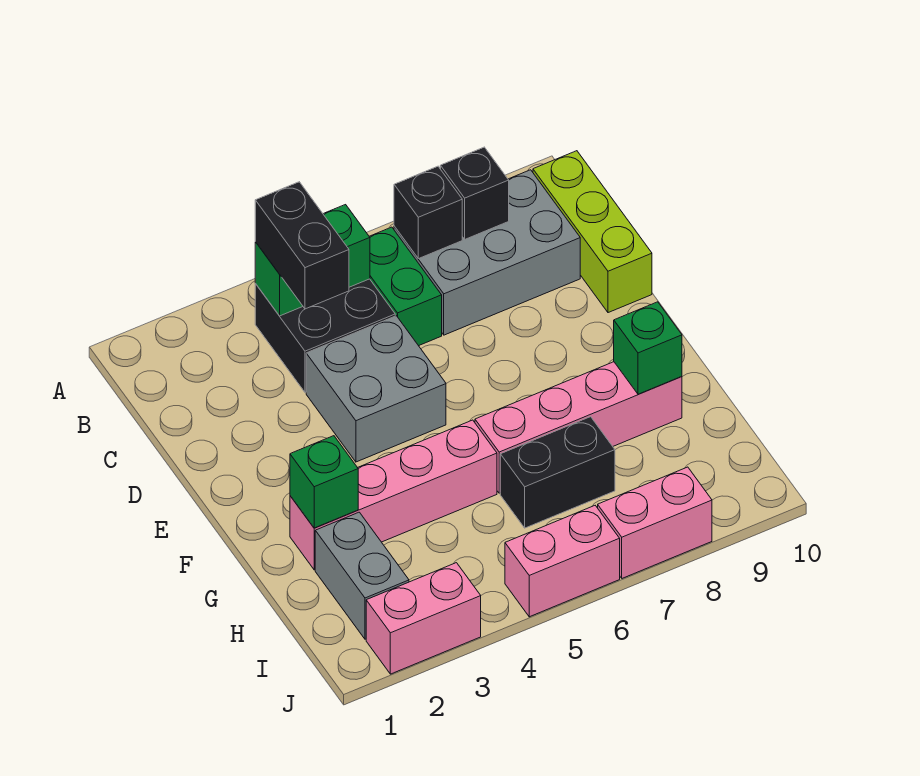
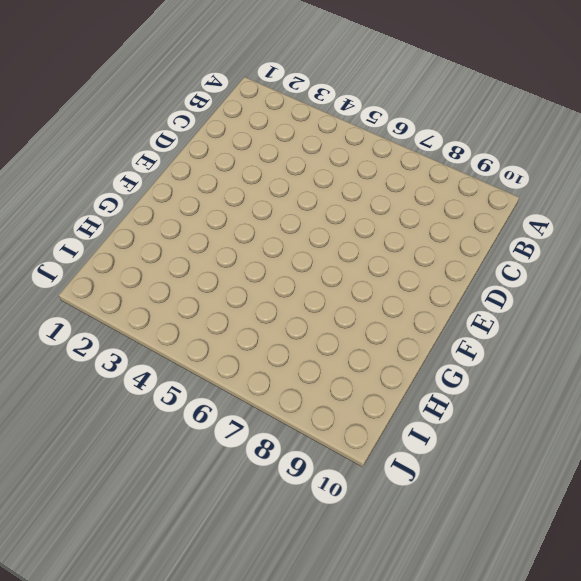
none -> black 2x2 brick [255,279,395,392]
none -> green 1x2 brick [369,227,442,346]
none -> grey 2x3 brick [394,170,580,335]

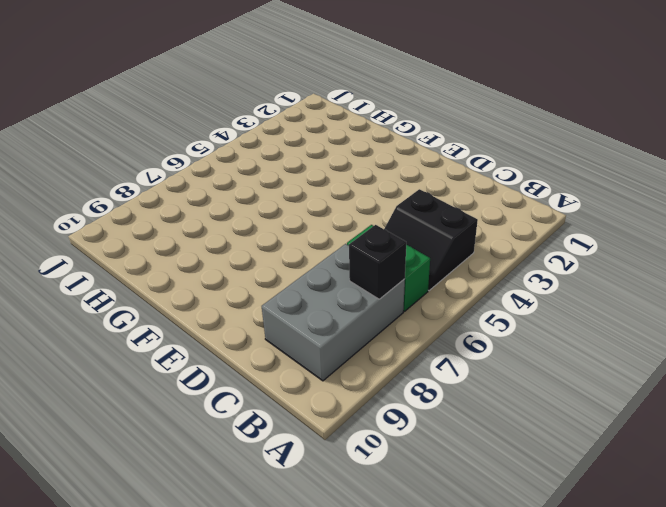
black 2x2 slope [384,189,478,291] -> black 2x2 brick [255,279,395,392]
none -> lime 1x3 brick [533,151,652,313]
none -> grey 2x2 brick [306,316,446,462]
none -> pink 1x4 brick [290,420,497,570]

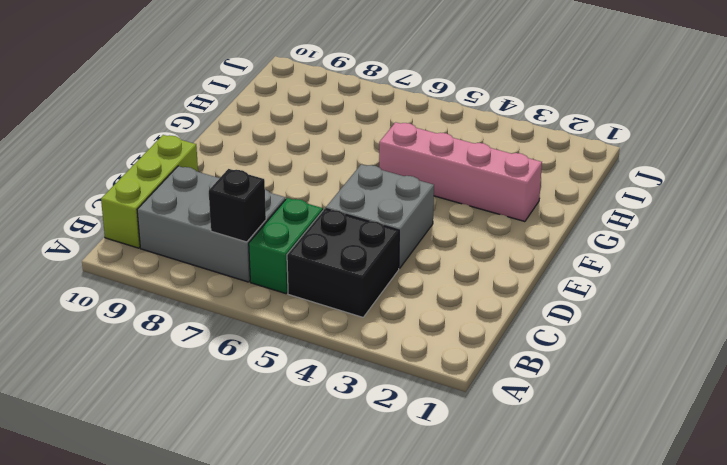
none -> pink 1x4 brick [475,362,682,493]
none -> grey 1x2 brick [315,512,409,639]
none -> black 1x2 brick [500,417,615,528]

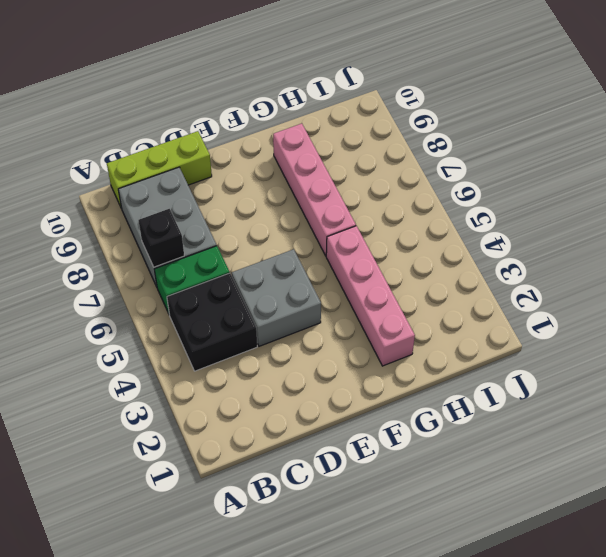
none -> grey 1x2 brick [315,512,409,639]
none -> black 1x2 brick [500,417,615,528]
none -> pink 1x2 brick [366,563,481,674]

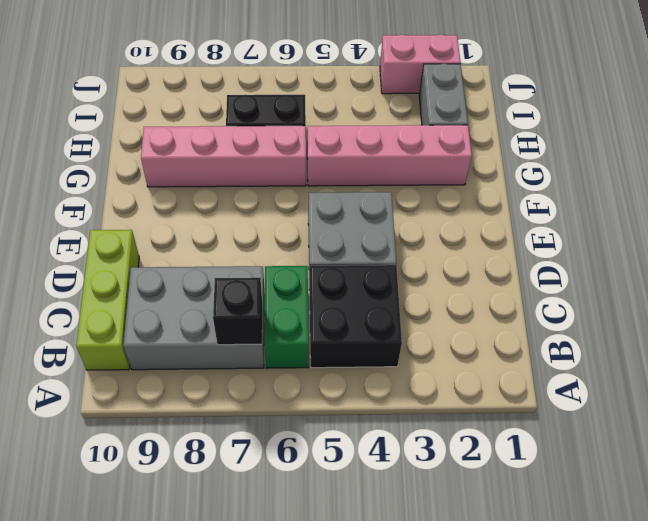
none -> pink 1x2 brick [505,506,620,617]
none -> pink 1x2 brick [598,467,712,578]
none -> green 1x2 brick [255,205,370,316]

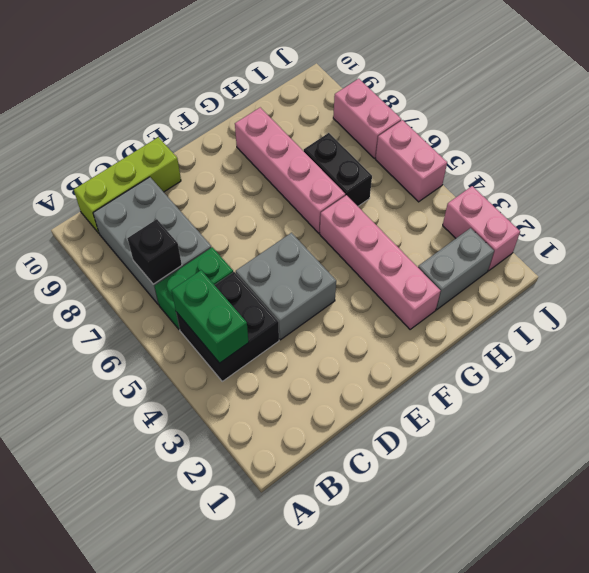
none -> black 1x1 brick [440,147,509,239]
none -> green 1x1 brick [290,436,358,528]
none -> green 1x1 brick [614,302,682,394]

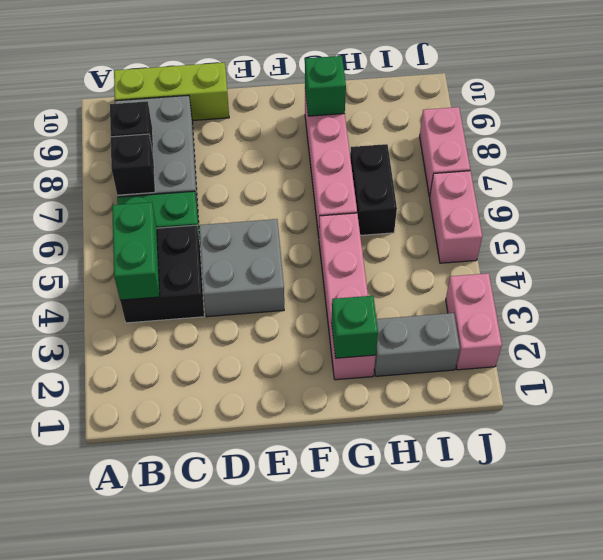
none -> black 1x2 brick [255,182,349,309]

